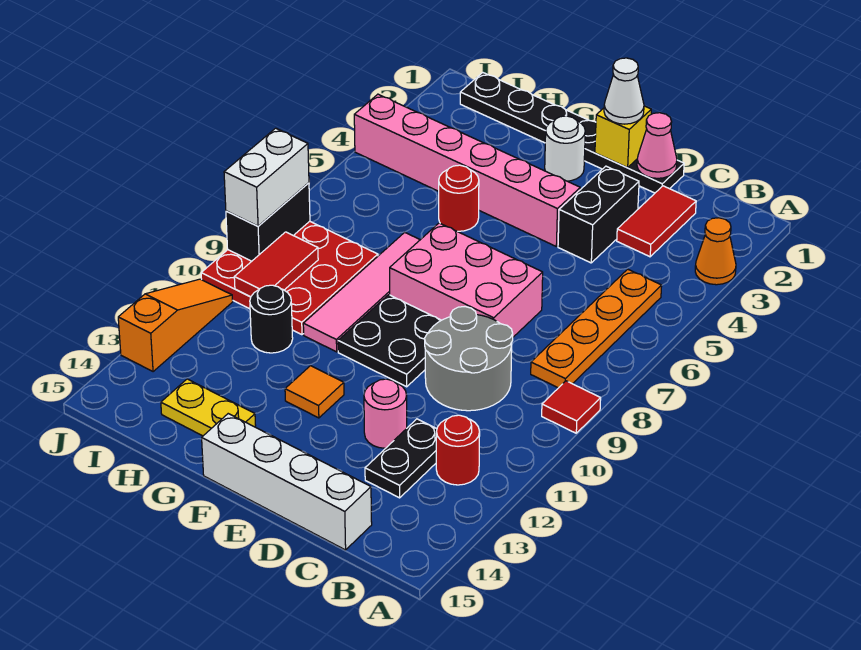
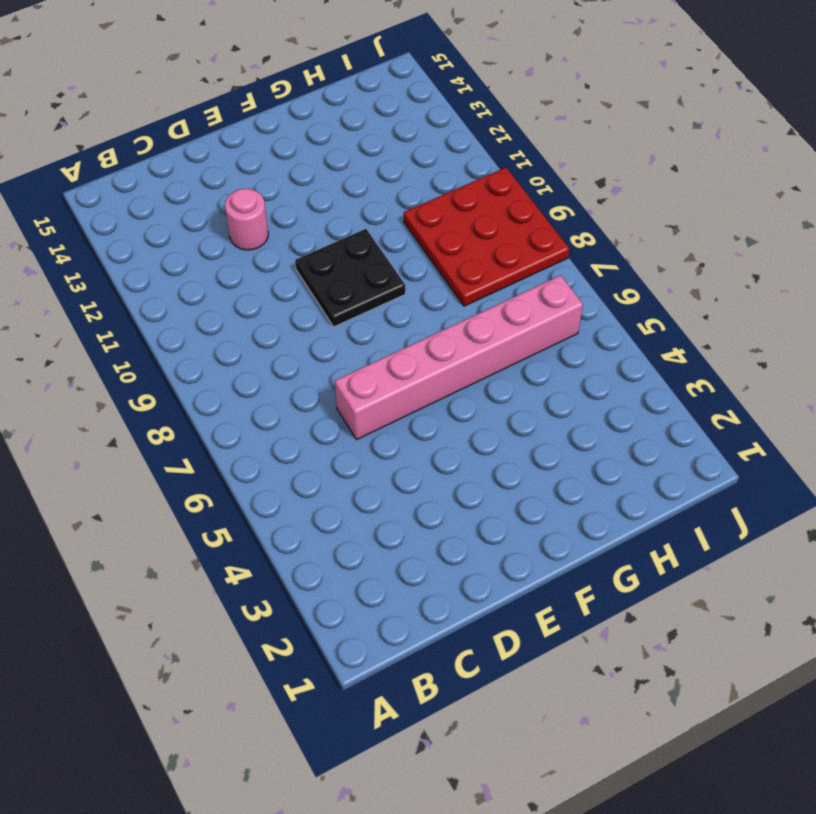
pink 1x6 brick [335,275,583,440] -> pink 1x6 brick moved to [354,94,580,246]
none -> orange 1x1 cone [695,218,736,285]
none -> red 1x1 tile [542,381,601,433]
none -> orange 1x4 plate [531,269,662,388]

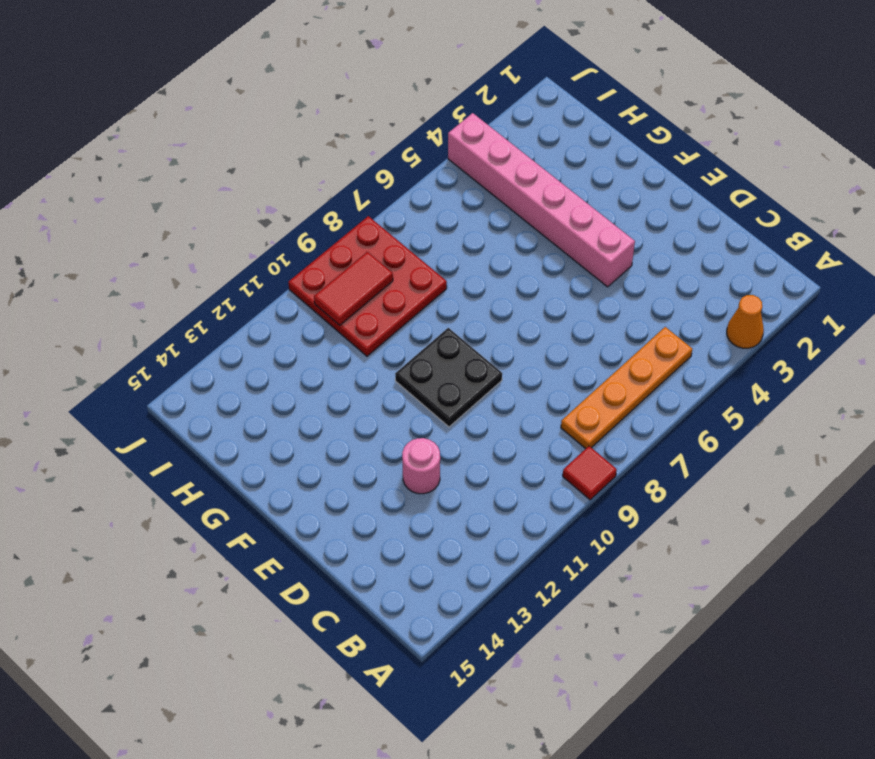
none -> red 1x1 round brick [436,415,480,485]
none -> red 1x2 tile [617,186,696,257]
none -> grey 2x2 round brick [425,307,513,411]

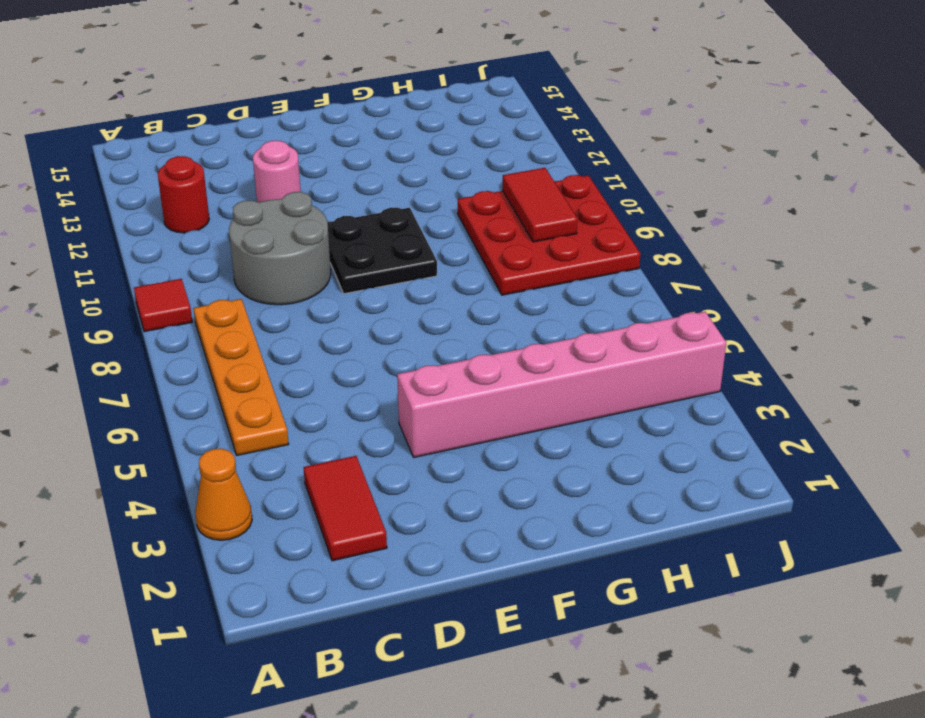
none -> black 1x2 plate [365,419,437,498]
none -> white 1x4 brick [202,414,372,550]
none -> black 1x6 plate [460,73,684,193]

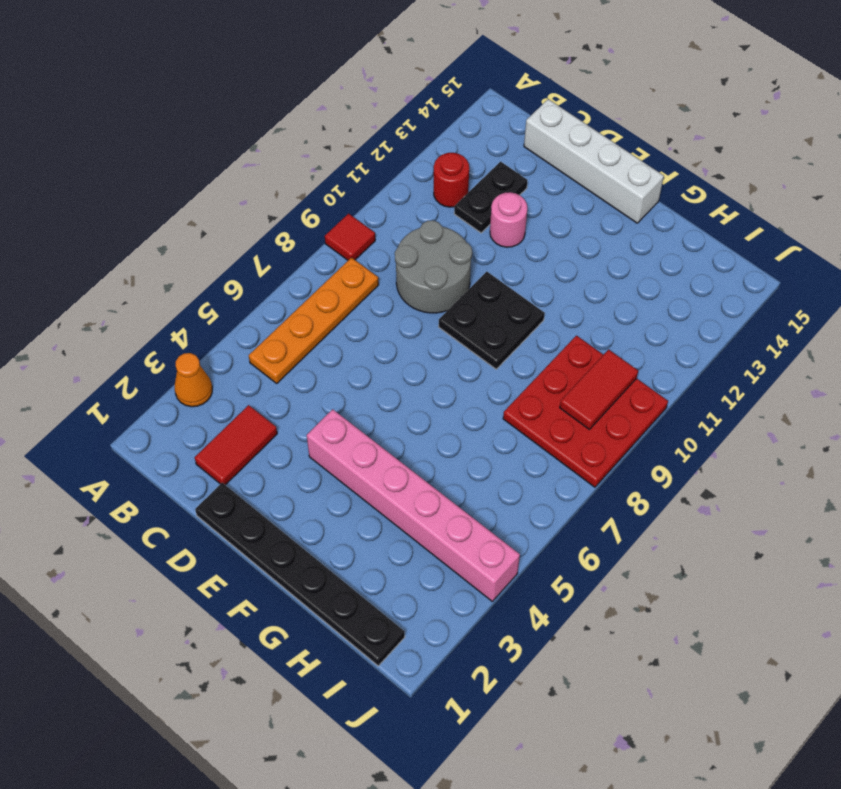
none -> black 1x2 brick [558,166,639,263]
none -> pink 2x3 brick [390,223,543,337]
none -> white 1x1 round brick [545,116,585,181]

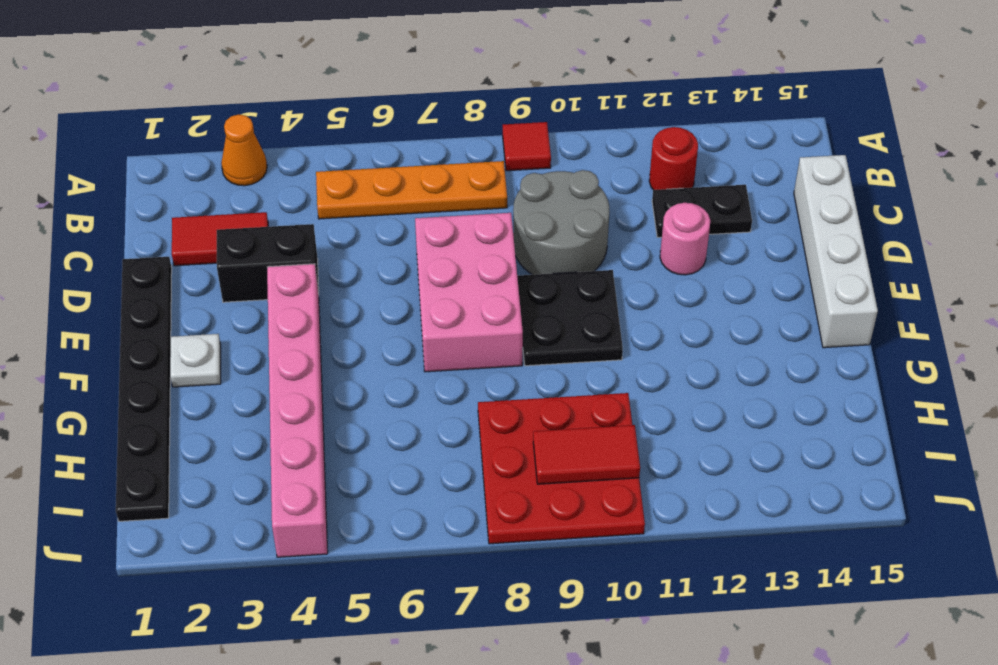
white 1x1 plate [170,334,221,387] -> white 1x1 round brick [545,116,585,181]
none -> orange 1x1 tile [285,366,344,418]
none -> red 1x1 round brick [439,165,479,231]
none -> pink 1x4 tile [303,232,420,352]

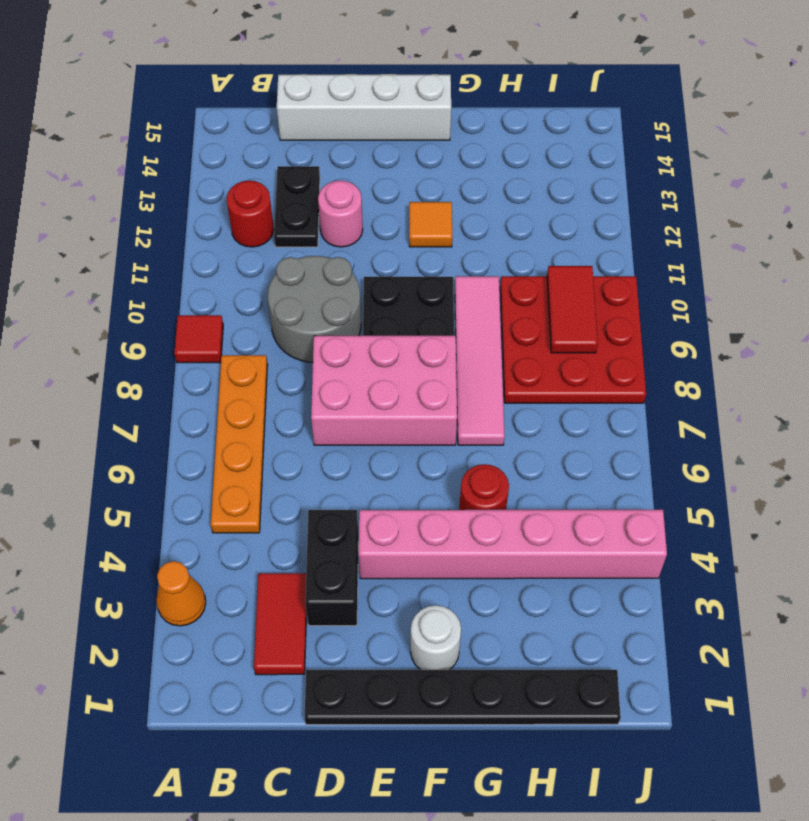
none -> yellow 1x2 plate [161,379,256,436]
none -> black 1x1 round brick [250,285,293,353]
none -> orange 1x3 slope [118,279,233,372]

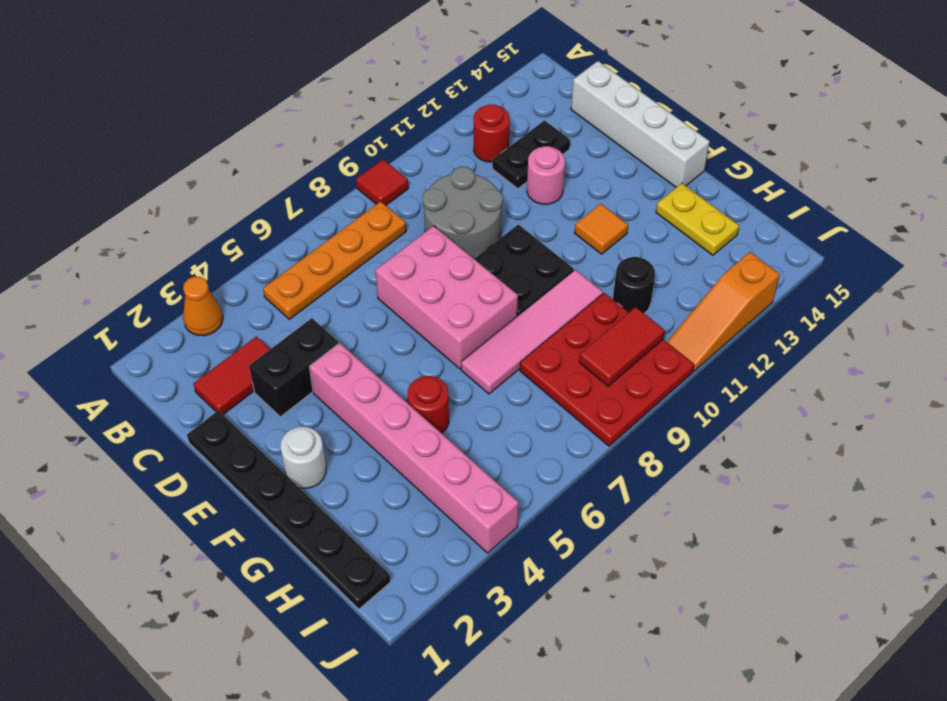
none -> pink 1x1 cone [637,113,677,178]
none -> yellow 1x1 brick [595,106,651,168]
none -> black 1x2 brick [226,183,310,261]

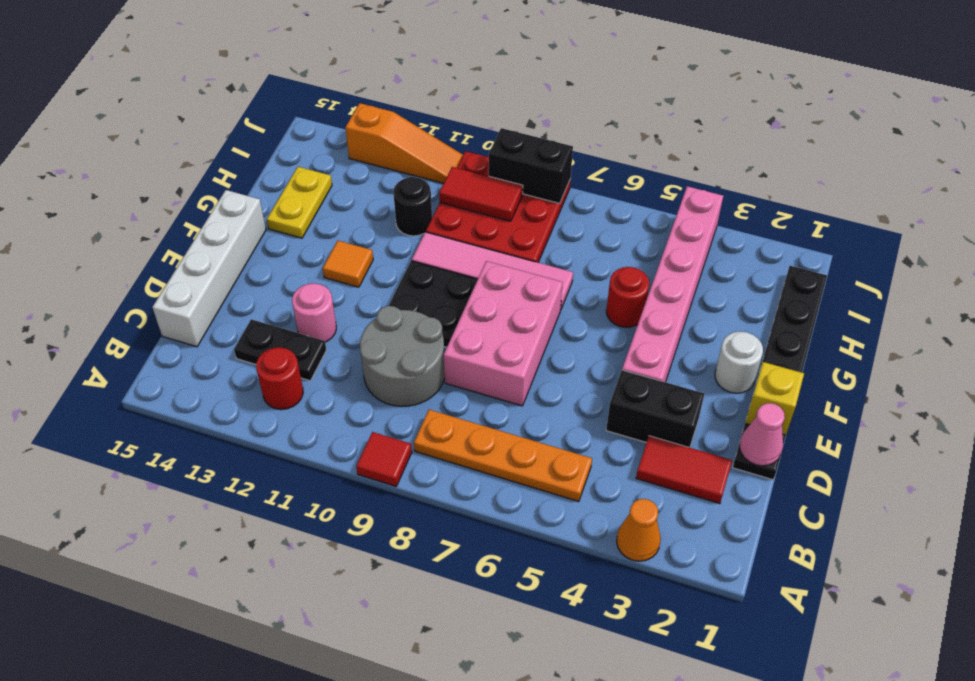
none -> white 1x1 cone [604,58,644,124]
none -> white 1x2 brick [224,128,309,226]

